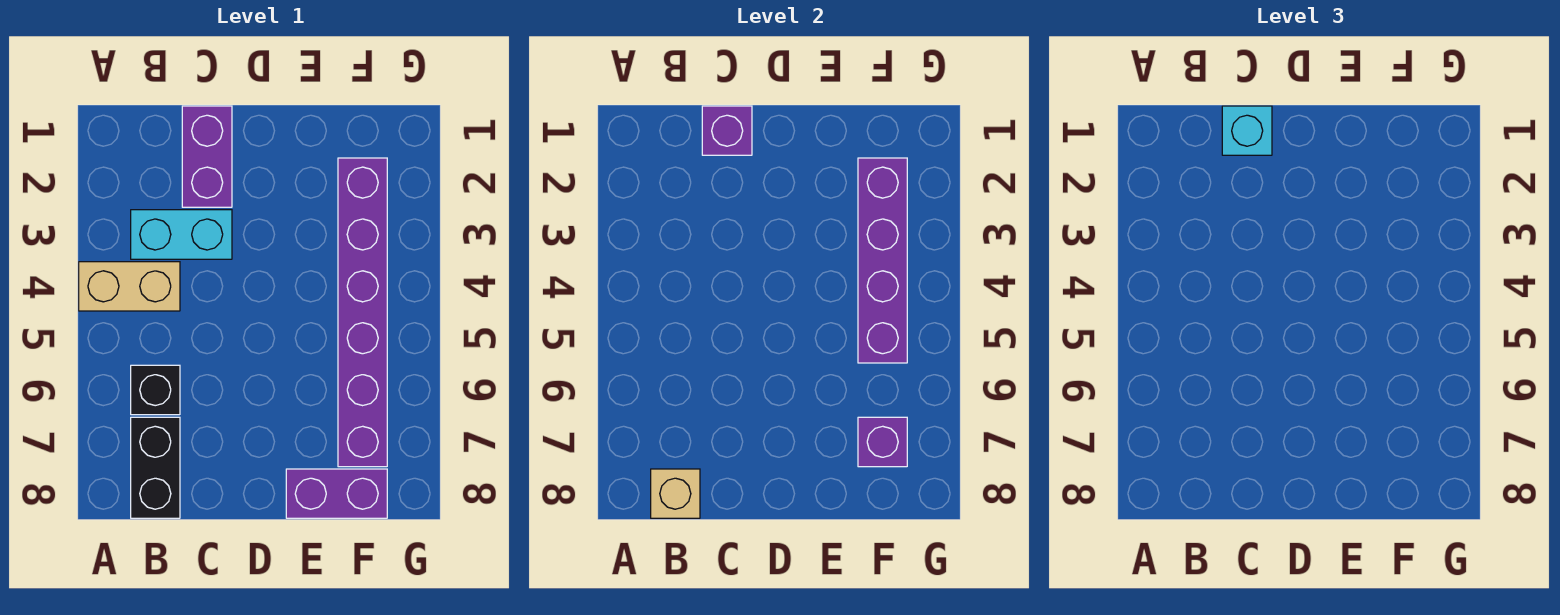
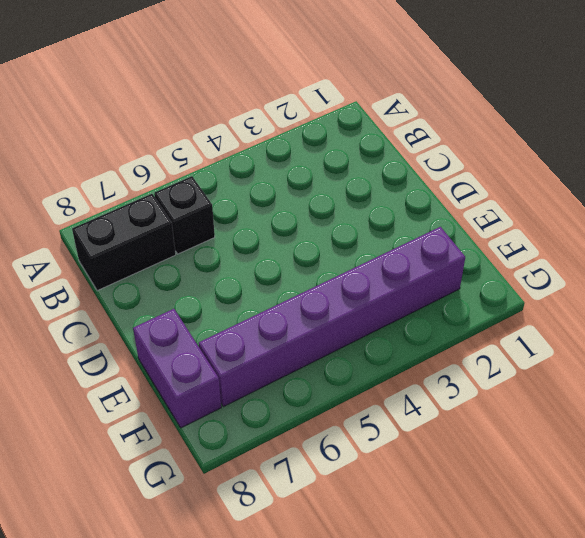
none -> tan 1x2 brick [79,262,180,311]
none -> cyan 1x2 brick [131,210,232,259]
none -> purple 1x2 brick [182,106,232,207]

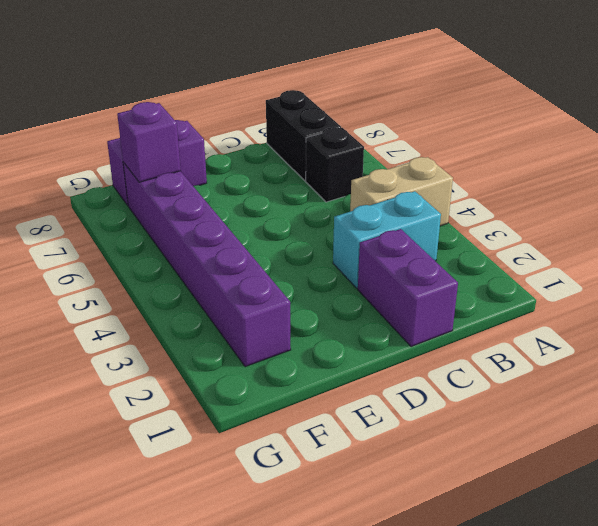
none -> tan 1x1 brick [651,469,700,518]
none -> purple 1x1 brick [702,106,752,155]
none -> purple 1x4 brick [858,158,907,363]

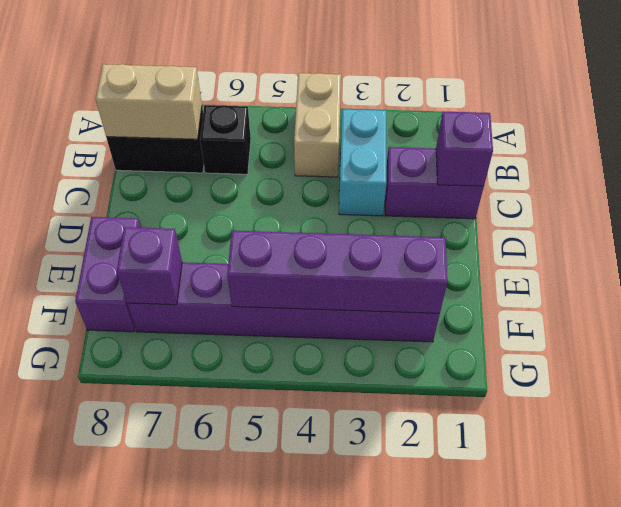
tan 1x2 brick [96,64,202,139] -> tan 1x1 brick [651,469,700,518]
none -> cyan 1x1 brick [1222,106,1272,155]

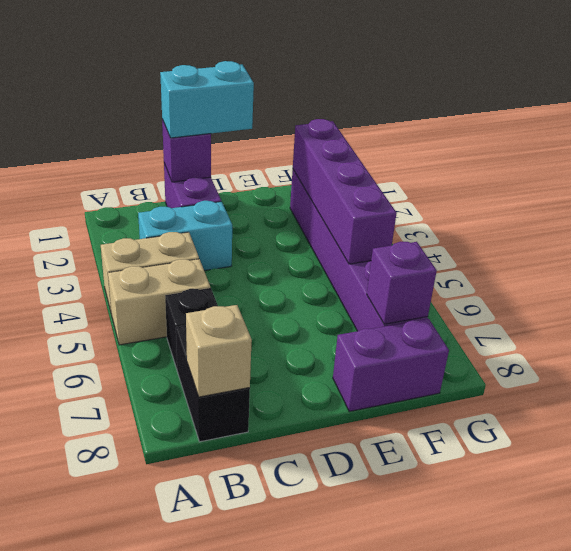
tan 1x2 brick [108,259,210,345] -> none
cyan 1x2 brick [160,61,254,138] -> cyan 1x1 brick [1222,106,1272,155]

